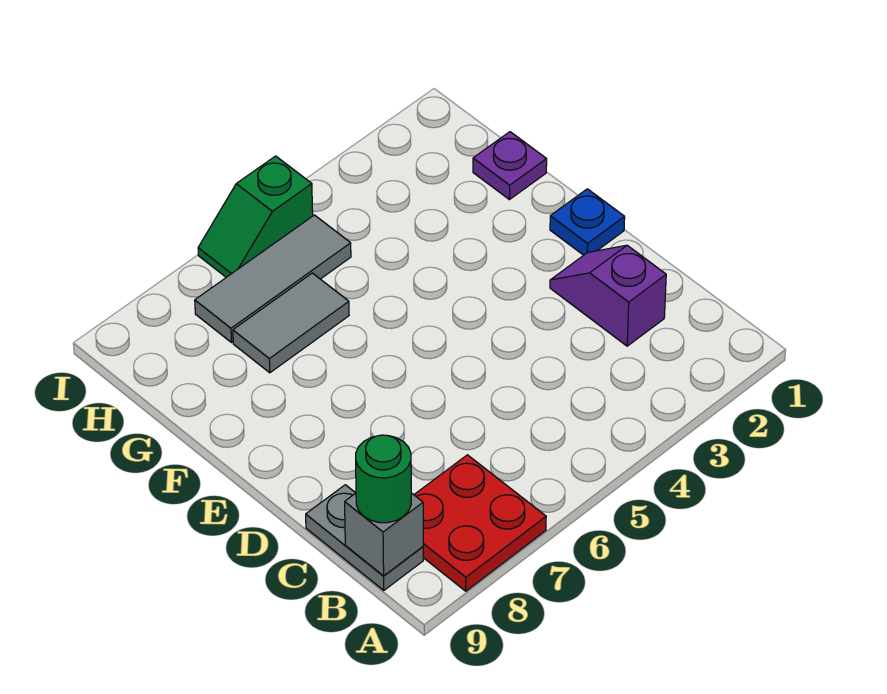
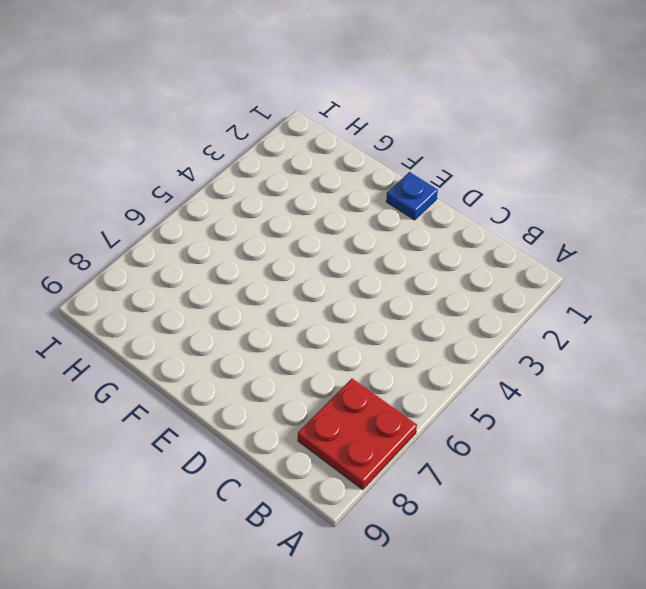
none -> grey 1x2 plate [306,485,423,590]
none -> purple 1x2 slope [550,245,666,346]

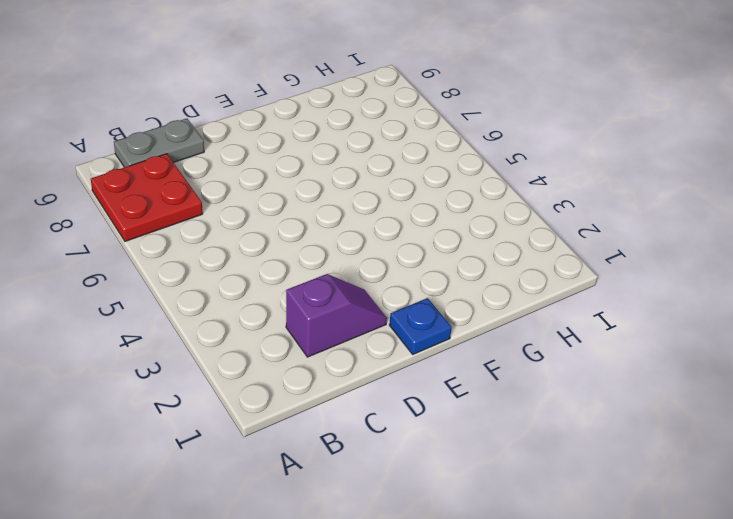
none -> purple 1x1 plate [473,132,547,200]
none -> grey 1x2 tile [233,273,349,373]

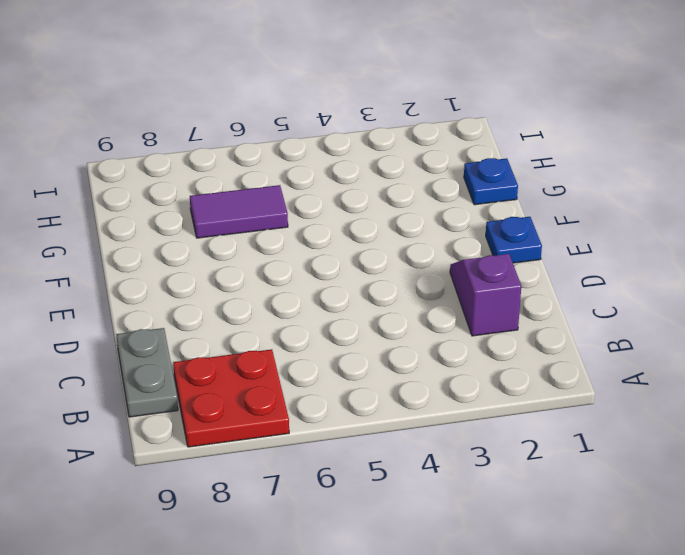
blue 1x1 plate [464,158,518,205] -> purple 1x1 plate [473,132,547,200]
purple 1x2 tile [190,185,288,238] -> grey 1x2 tile [233,273,349,373]
none -> grey 1x3 tile [195,215,351,342]
none -> green 1x2 slope [198,156,313,277]

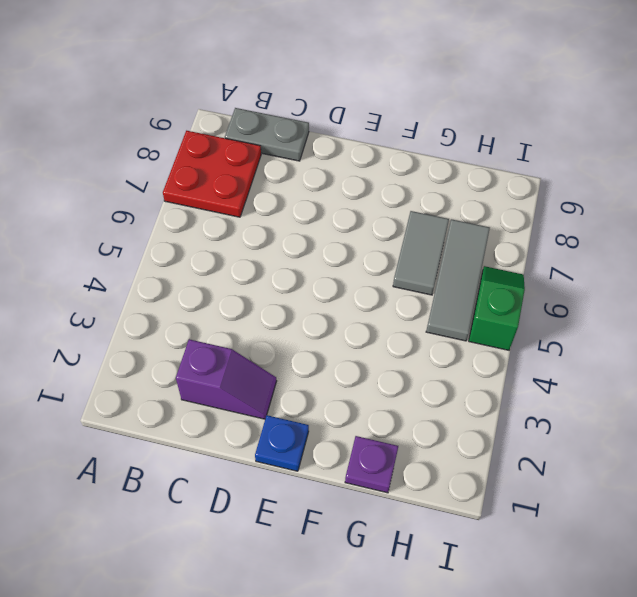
none -> grey 1x1 brick [345,493,423,576]
none -> green 1x1 round brick [356,435,411,523]

